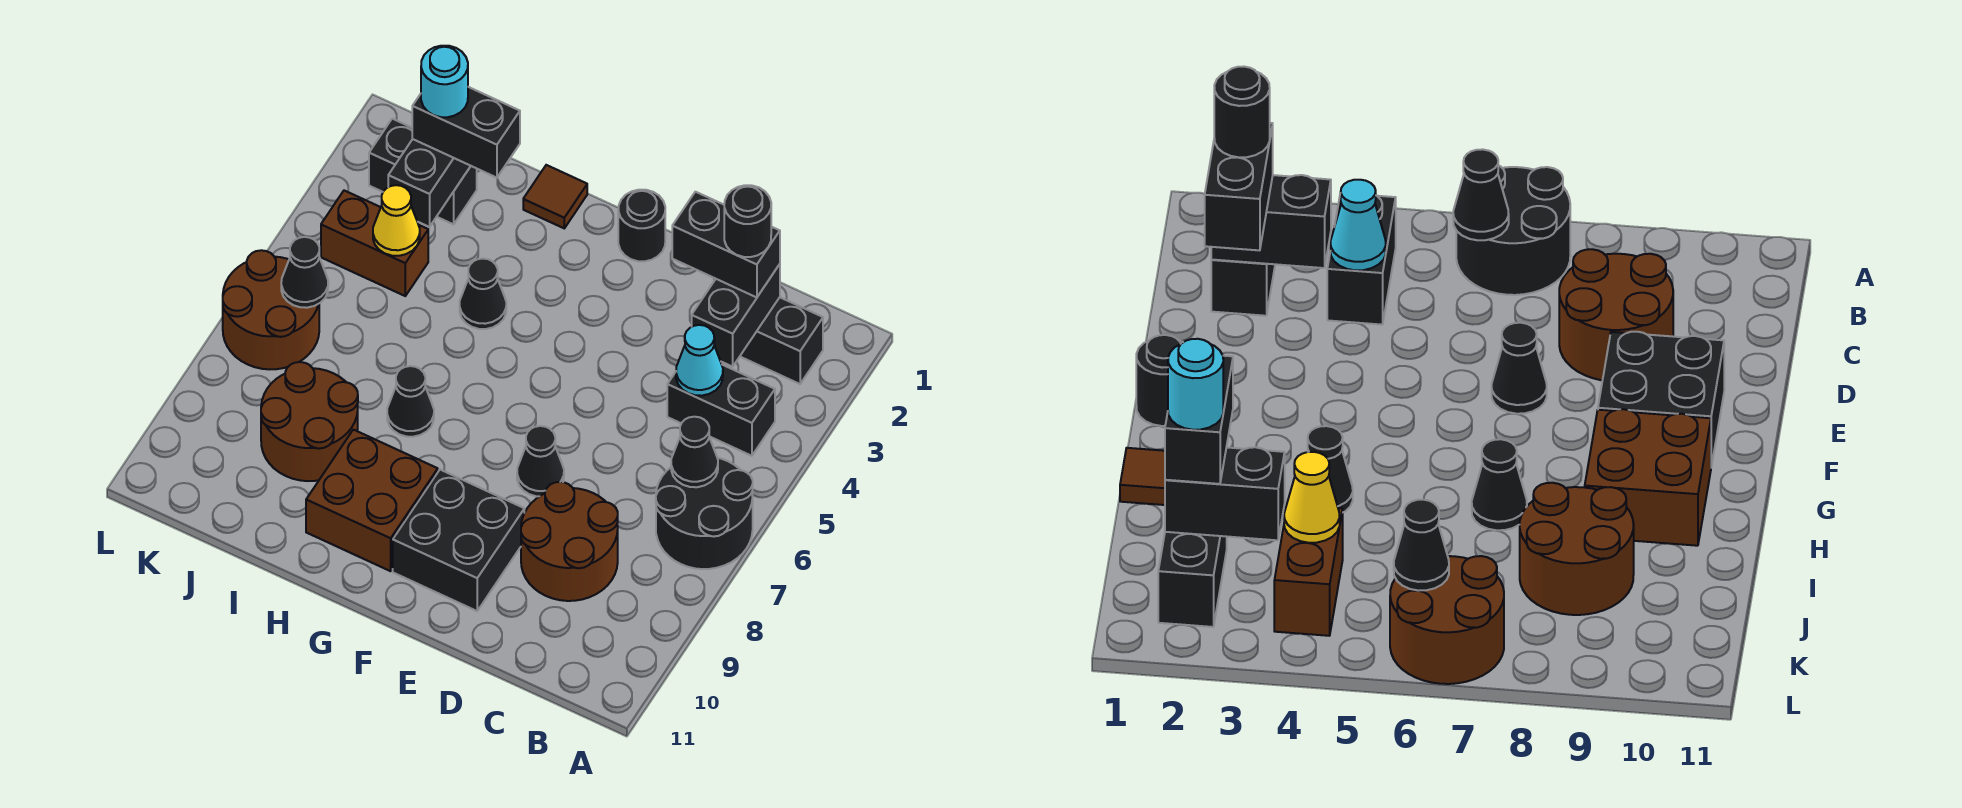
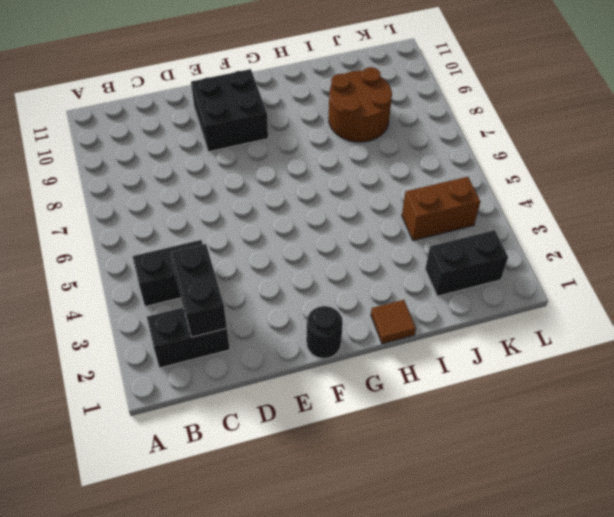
none -> black 2x2 round brick [656,458,753,569]
none -> brown 2x2 round brick [521,482,618,601]
none -> black 1x1 cone [517,426,564,496]

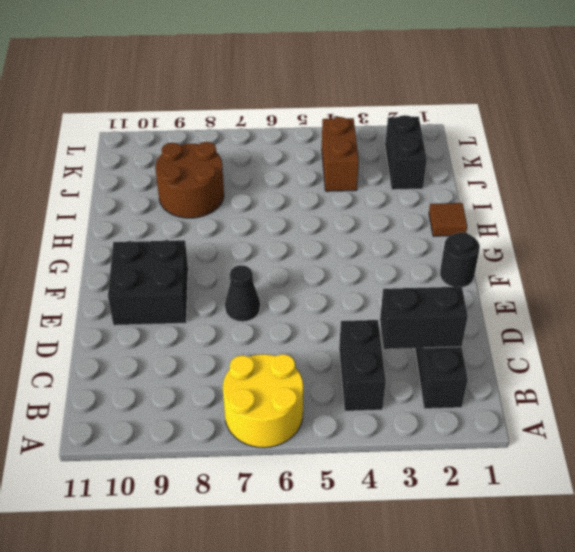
yellow 2x2 round brick [223,354,303,448] -> black 2x2 round brick [656,458,753,569]
none -> brown 2x2 round brick [521,482,618,601]
none -> brown 2x2 brick [306,430,438,571]
none -> black 1x1 cone [460,259,506,329]

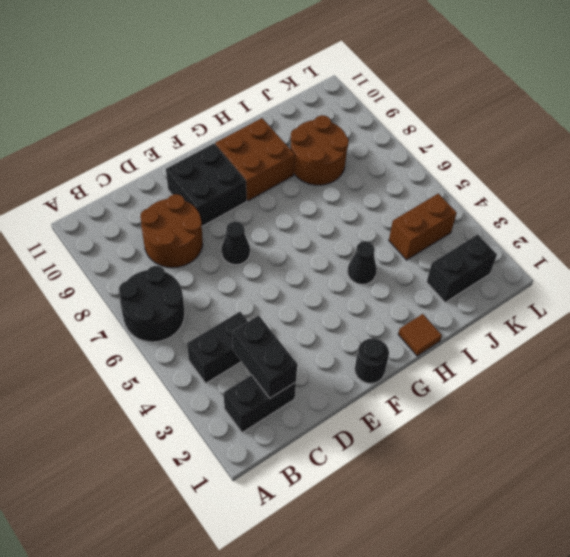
none -> black 1x1 cone [387,366,434,437]
none -> brown 2x2 round brick [223,250,319,370]
none -> black 1x1 cone [671,417,718,487]

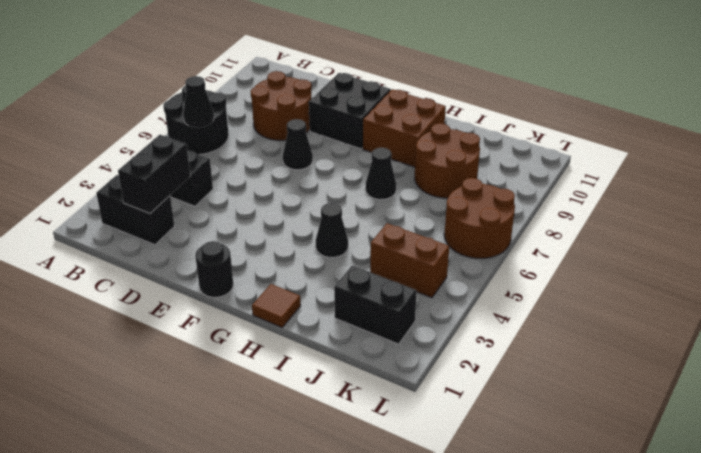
none -> cyan 1x1 cone [676,325,723,396]
none -> black 1x2 brick [388,139,470,227]
none -> yellow 1x1 cone [373,185,420,256]

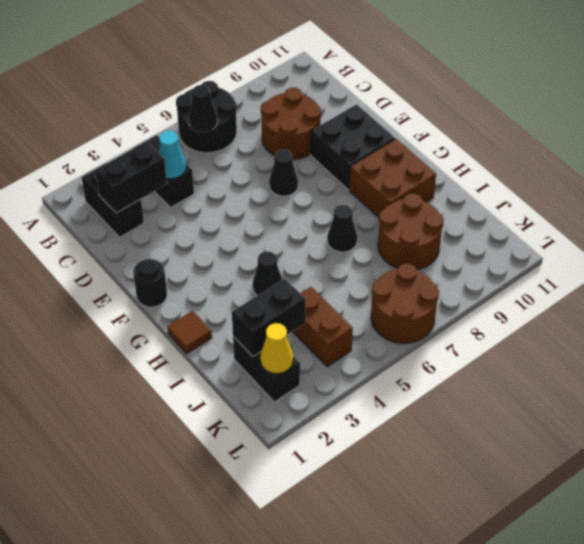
yellow 1x1 cone [260,323,293,374] -> yellow 1x1 cone moved to [373,185,420,256]
none -> black 1x1 cone [281,237,328,308]
none -> black 1x2 brick [672,192,780,297]
none -> black 1x2 brick [412,87,520,178]

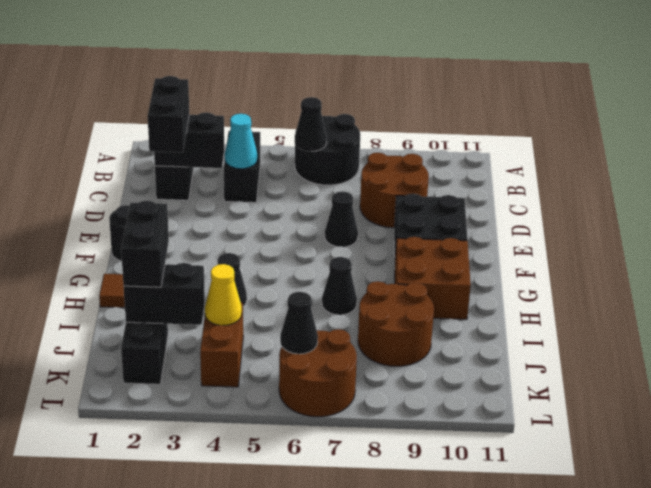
none -> black 1x1 round brick [724,185,771,257]
none -> cyan 1x1 round brick [421,46,468,117]

